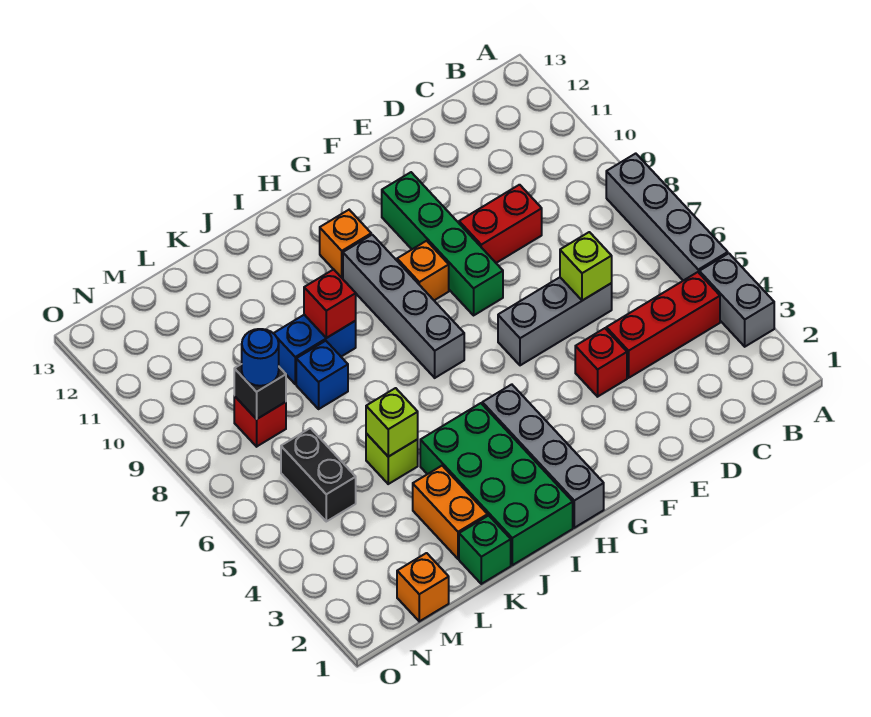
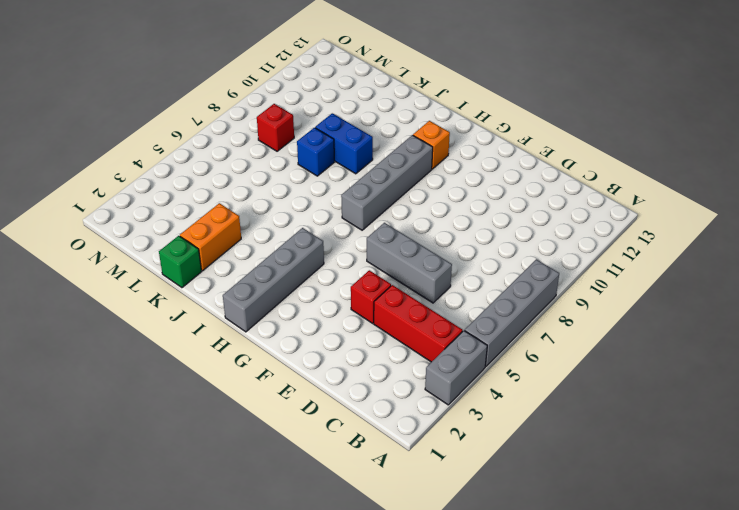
none -> red 1x2 brick [459,185,542,263]
none -> green 1x4 brick [382,172,503,315]
none -> orange 1x1 brick [397,241,449,300]

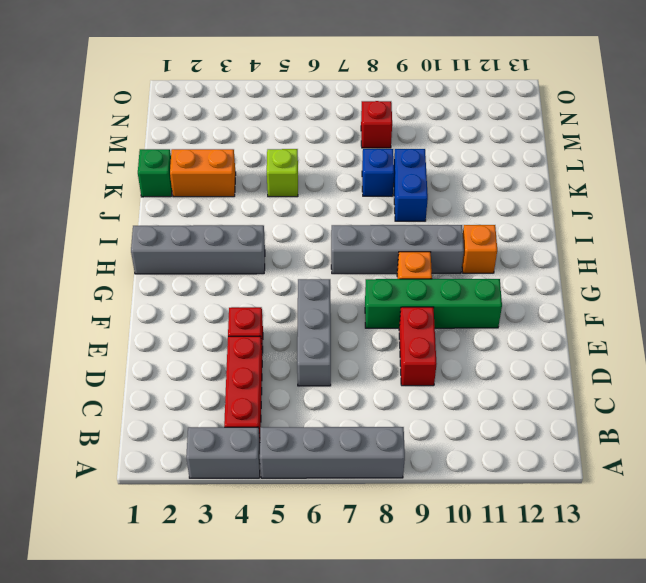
none -> green 2x4 brick [420,403,573,565]
none -> orange 1x1 brick [397,553,449,621]
none -> black 1x2 brick [281,428,356,521]

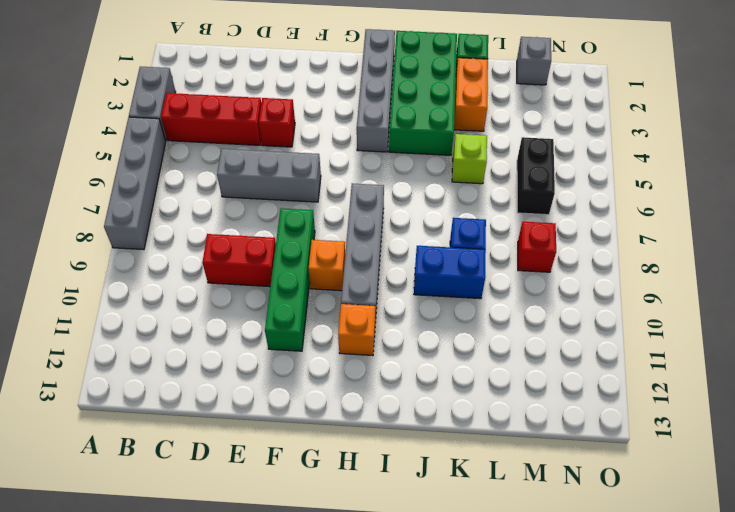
grey 1x1 brick [517,37,551,85] -> orange 1x1 brick [397,553,449,621]
none -> lime 1x1 brick [560,232,612,301]
none -> red 1x1 brick [304,269,356,338]
none -> lime 1x1 brick [366,388,418,457]

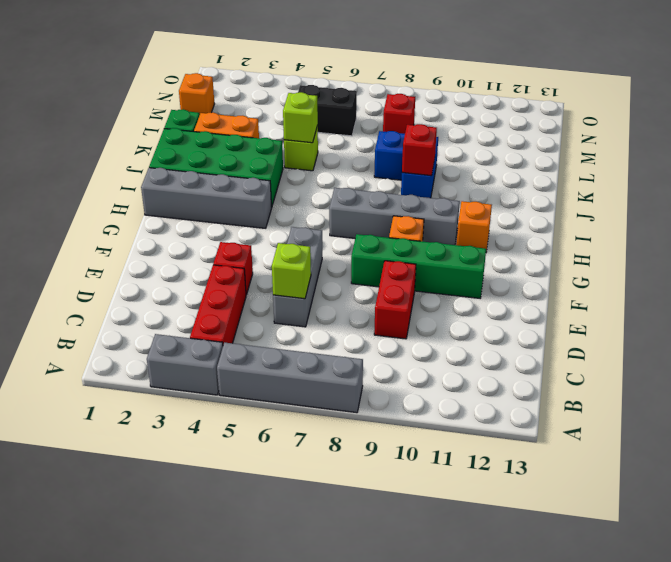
none -> black 1x1 brick [234,364,286,419]
none -> blue 1x1 round brick [242,329,279,386]

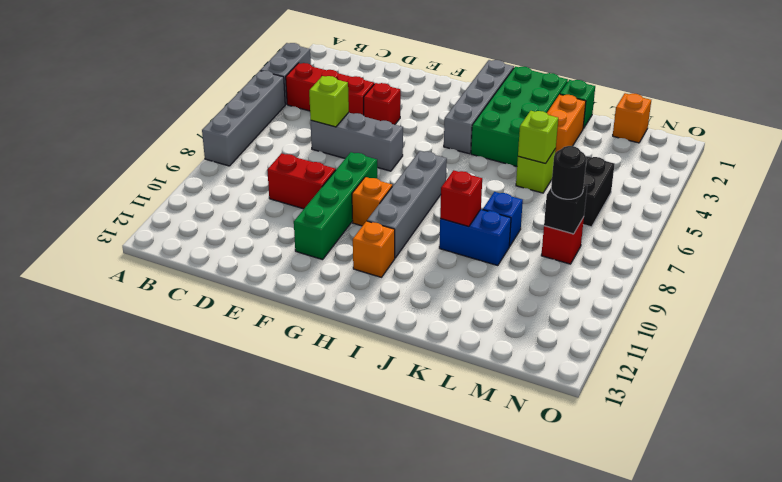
black 1x1 round brick [551,146,586,199] -> blue 1x1 round brick [242,329,279,386]

